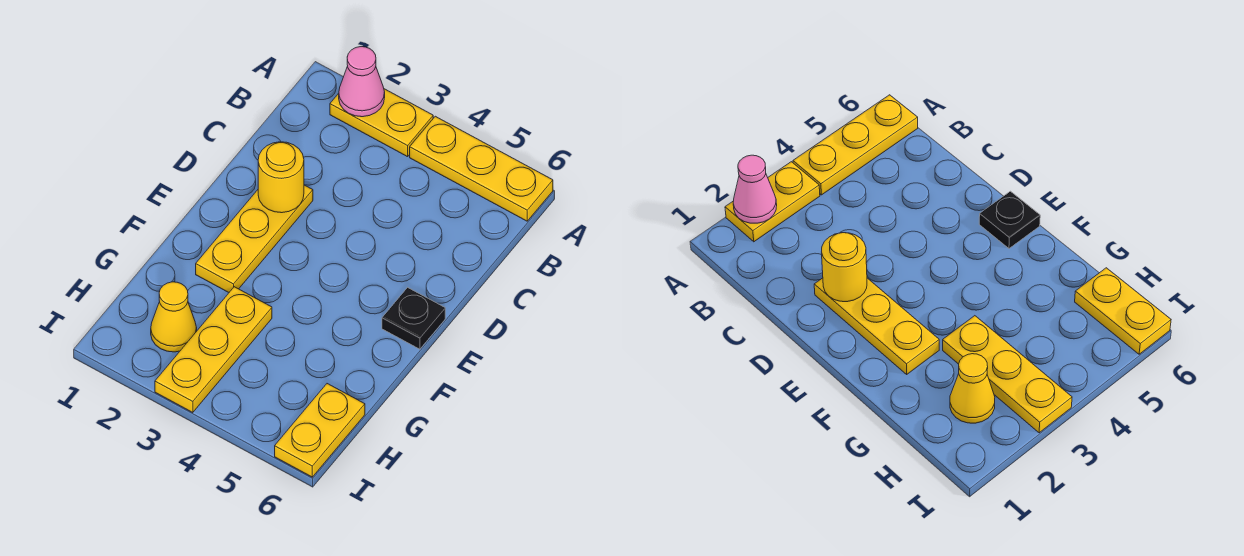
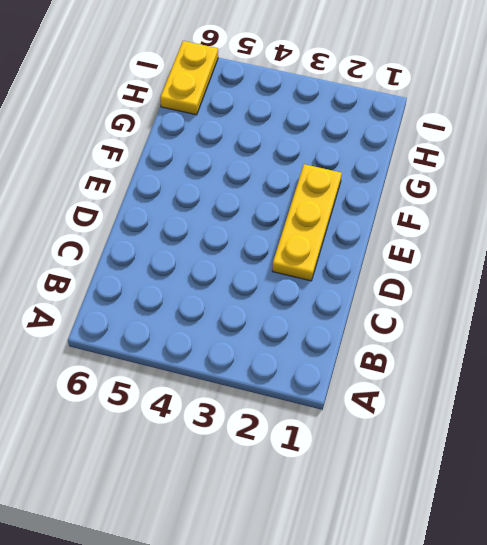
none -> yellow 1x2 plate [330,89,433,157]
none -> yellow 1x3 plate [410,116,553,221]

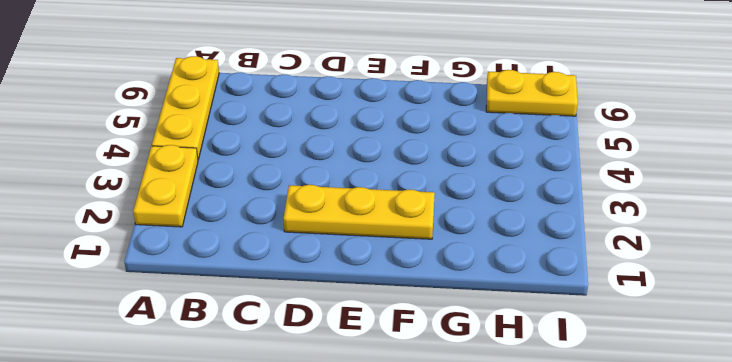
none -> black 1x1 plate [382,287,445,349]
none -> yellow 1x3 plate [155,287,272,413]

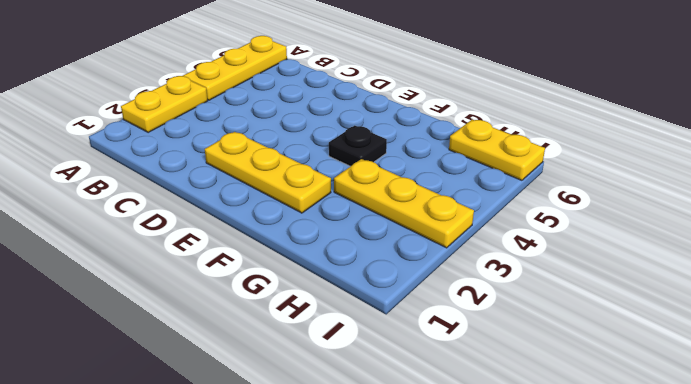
black 1x1 plate [329,126,387,166] -> black 1x1 plate moved to [382,287,445,349]
none -> yellow 1x1 cone [151,282,197,352]
none -> pink 1x1 cone [339,47,385,117]

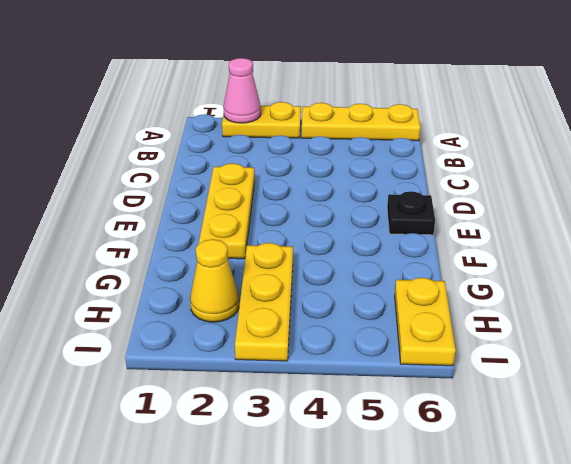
none -> yellow 1x1 round brick [258,142,304,213]

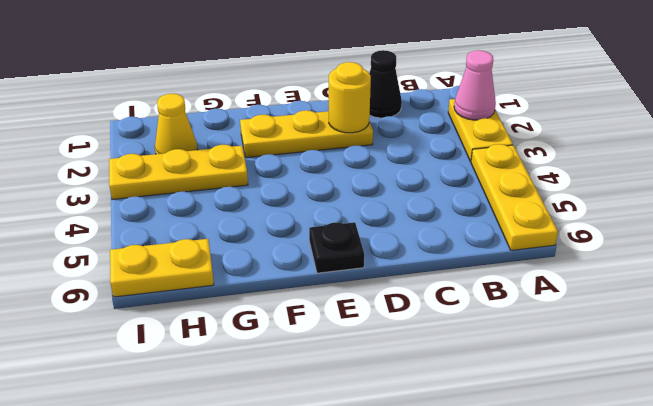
black 1x1 cone [369,50,402,118] -> none

